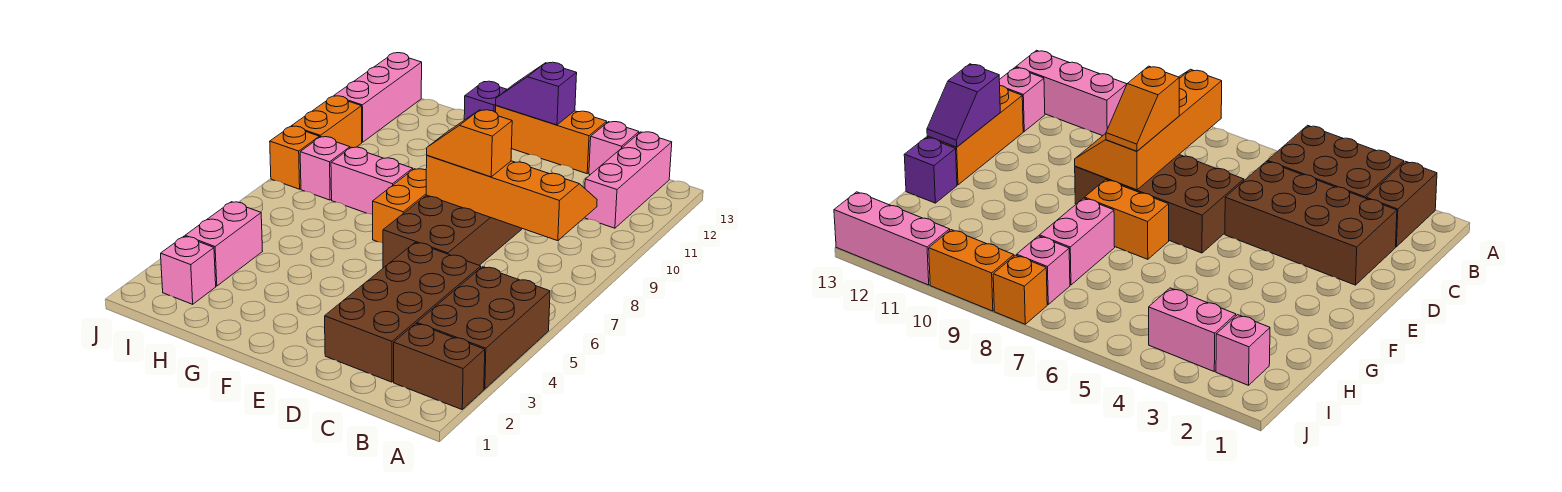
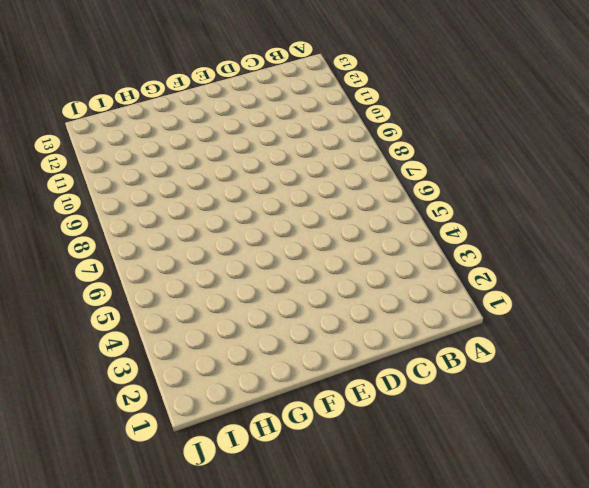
none -> brown 1x2 brick [394,324,485,409]
none -> brown 2x3 brick [417,267,550,389]
none -> pink 1x3 brick [585,132,672,228]

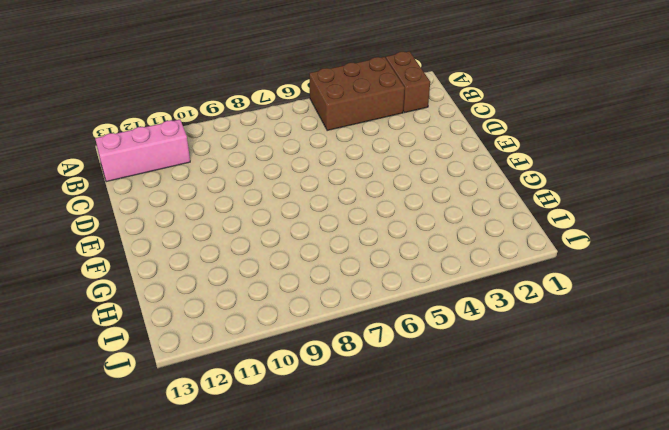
none -> brown 2x4 brick [325,243,481,382]
none -> pink 1x1 brick [589,122,639,175]
none -> brown 2x4 brick [383,195,522,268]

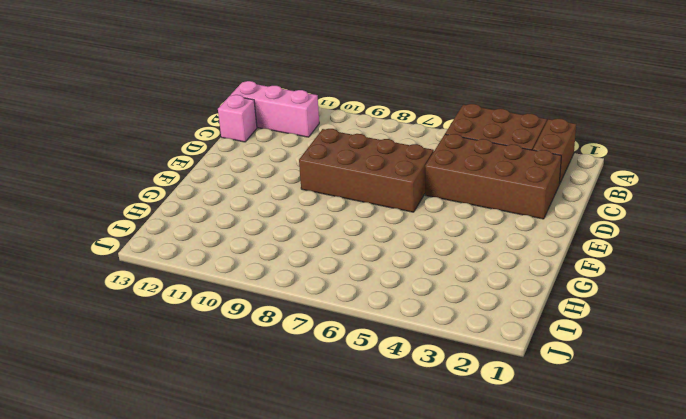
none -> orange 1x3 brick [496,106,607,174]
none -> orange 1x2 brick [373,169,426,243]
none -> pink 1x2 brick [331,147,413,214]

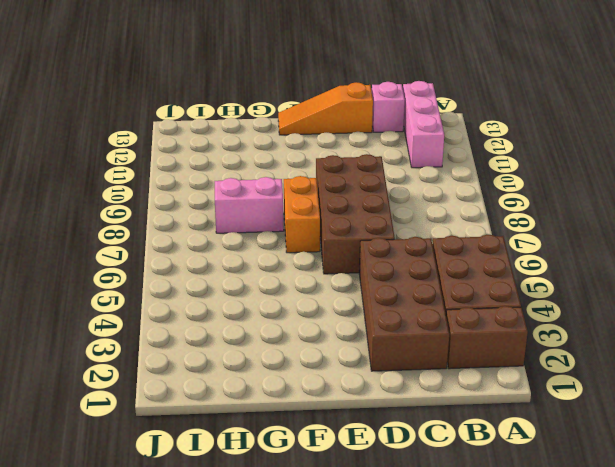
orange 1x3 slope [278,82,373,135] -> orange 1x3 brick [496,106,607,174]
none -> purple 1x1 brick [464,81,507,120]
none -> pink 1x1 brick [161,236,216,304]
none -> pink 1x2 brick [185,202,263,286]

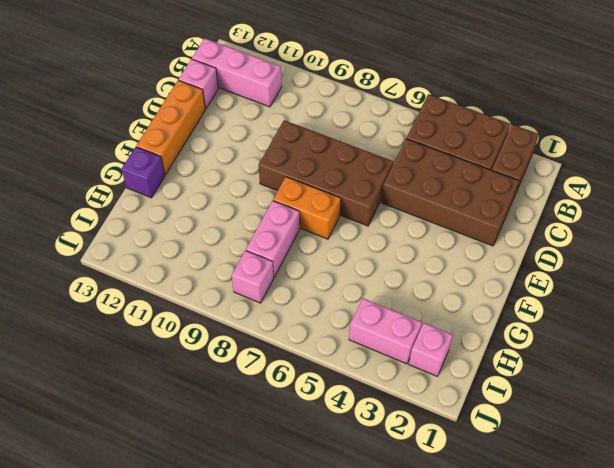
none -> orange 1x1 brick [270,126,319,189]
none -> orange 1x2 brick [292,96,362,148]
none -> pink 1x3 brick [334,53,422,142]

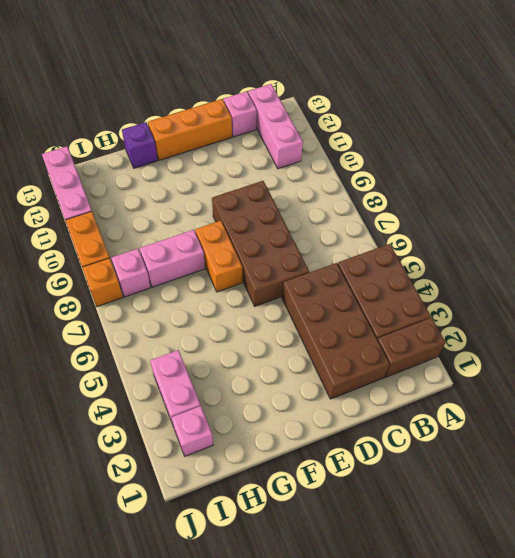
none -> orange 2x4 slope [426,156,597,241]
none -> purple 1x2 slope [496,62,577,125]
none -> orange 1x2 slope [427,110,512,177]

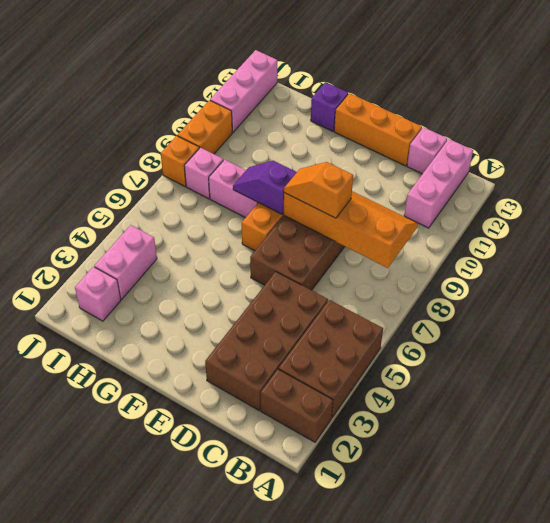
purple 1x2 slope [233,161,297,214] -> purple 1x2 slope moved to [496,62,577,125]

